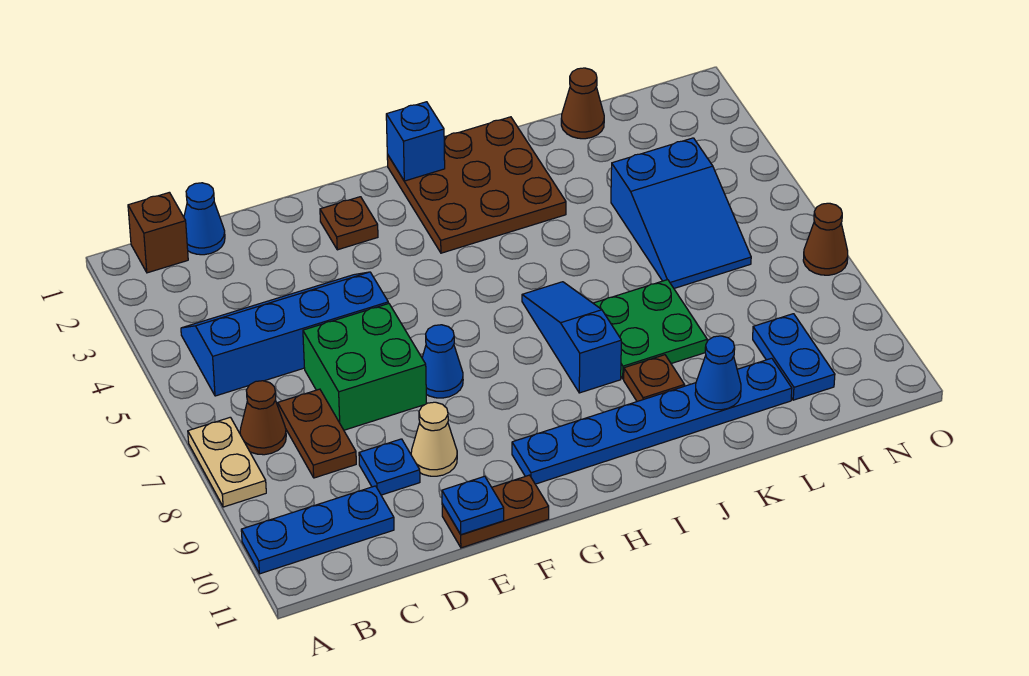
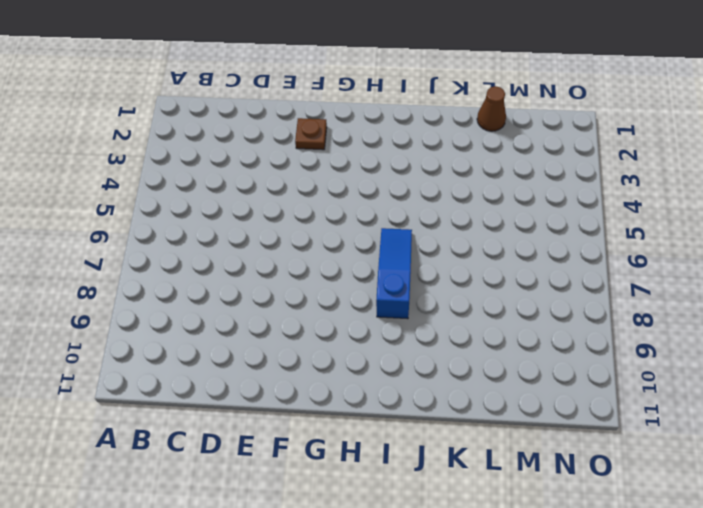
none -> tan 1x2 plate [188,417,266,507]
none -> blue 1x3 plate [241,486,394,574]
none -> brown 1x1 brick [128,192,188,273]

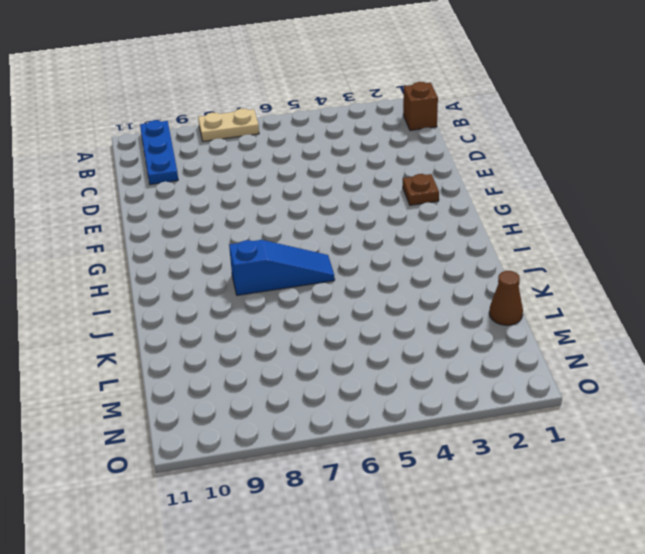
none -> blue 2x4 slope [181,272,388,396]
none -> brown 1x1 cone [240,381,286,455]
none -> blue 1x1 cone [184,183,225,255]

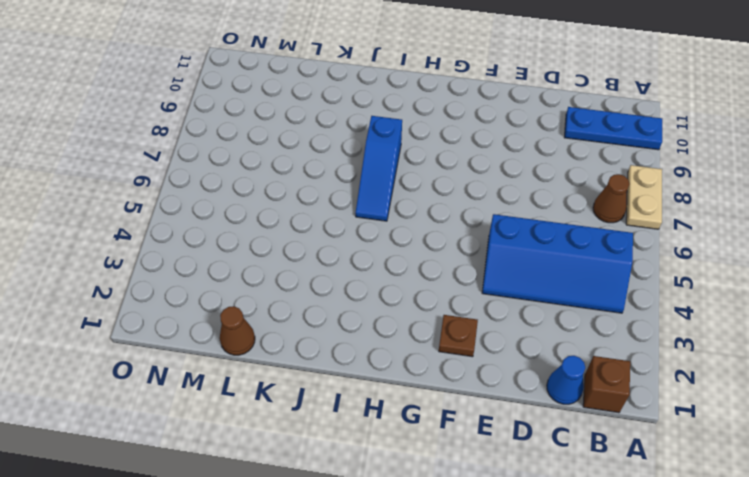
none -> brown 1x2 plate [278,389,356,478]
none -> green 2x2 brick [303,303,427,430]
none -> blue 1x1 plate [359,439,420,495]

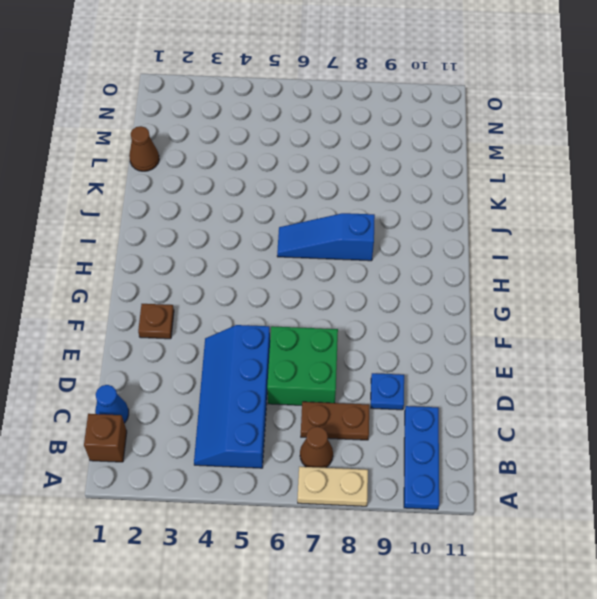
none -> tan 1x1 cone [411,402,457,476]
none -> brown 1x2 plate [442,475,549,548]
none -> blue 1x1 cone [422,325,463,398]

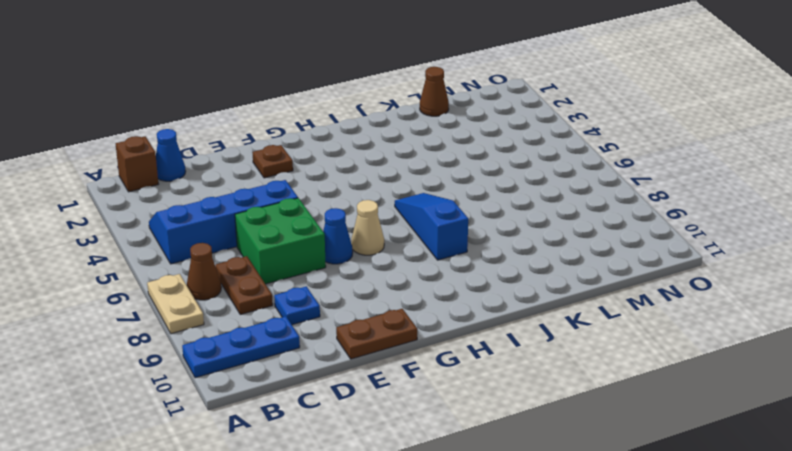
tan 1x1 cone [351,200,384,255] -> tan 1x1 cone moved to [411,402,457,476]
none -> blue 1x6 plate [512,358,792,484]
none -> brown 3x3 plate [387,117,566,253]
none -> green 2x2 plate [593,280,707,379]

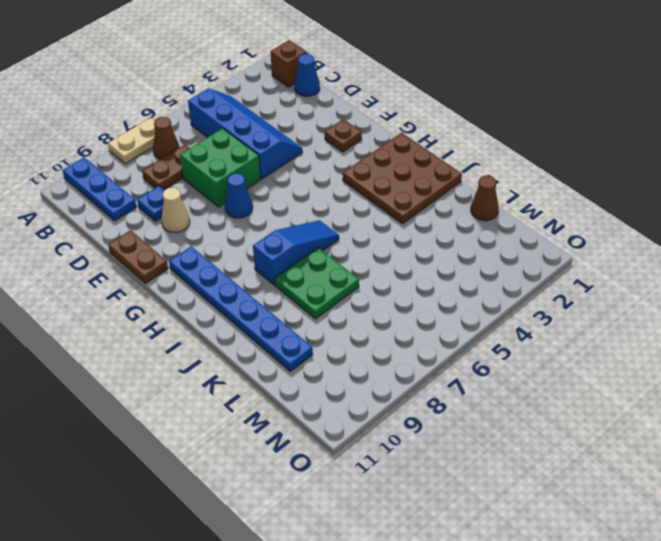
none -> brown 1x1 plate [624,355,685,401]
none -> blue 2x3 slope [611,138,751,288]
none -> blue 1x2 plate [753,314,835,400]

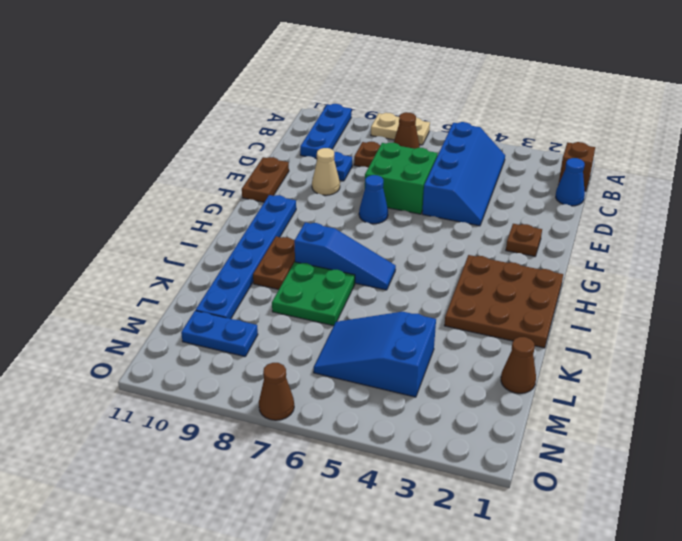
brown 1x2 plate [253,237,295,289] -> brown 1x1 plate [624,355,685,401]
none -> blue 1x1 plate [442,476,504,535]
none -> blue 1x1 brick [386,102,445,181]
none -> blue 1x1 cone [695,336,741,410]

